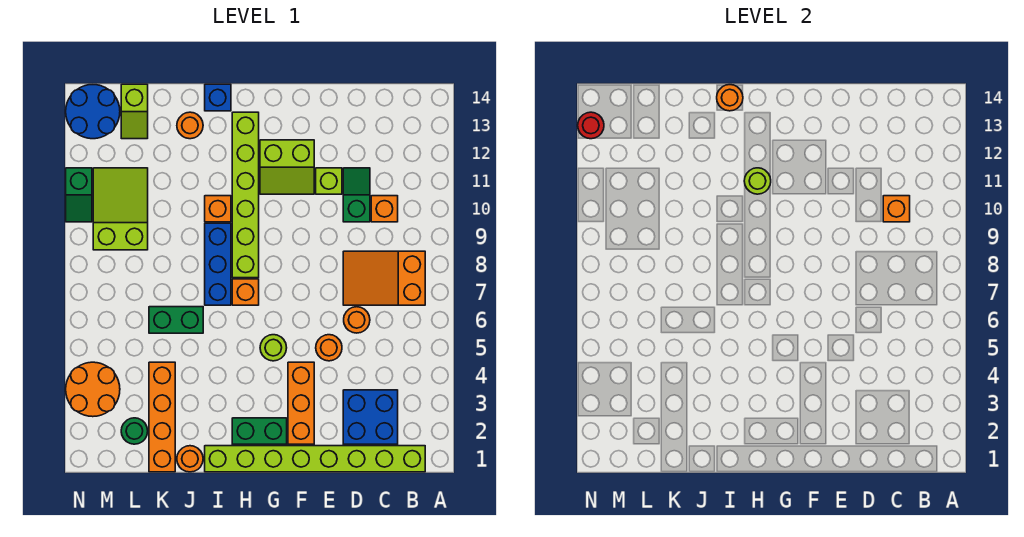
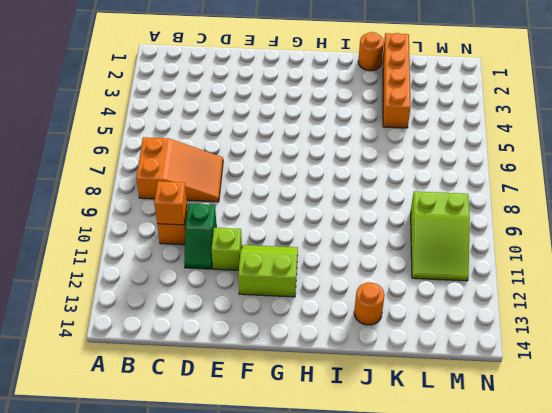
none -> lime 1x8 brick [205,446,425,472]
none -> blue 2x2 brick [343,390,398,444]
none -> orange 1x1 round brick [344,307,370,333]
none -> orange 1x1 round brick [316,335,342,361]

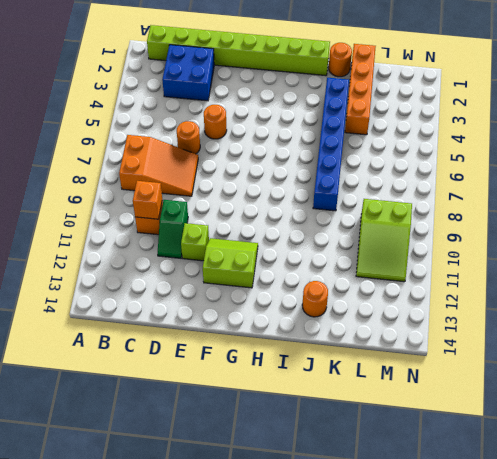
blue 1x6 brick [313,78,349,211] -> green 1x2 brick [149,307,203,333]
none -> orange 1x3 brick [288,362,314,444]
none -> green 1x2 brick [232,418,287,444]
none -> lime 1x1 round brick [260,335,287,361]
none -> orange 1x1 brick [232,279,259,305]

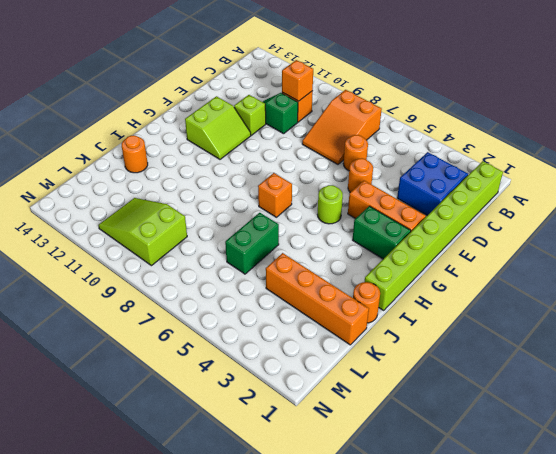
green 1x2 brick [353,206,411,259] -> green 1x2 brick turned to [232,418,287,444]
none -> lime 1x6 brick [232,112,259,278]
none -> blue 1x3 brick [205,223,231,305]
none -> orange 1x1 brick [205,196,231,222]
none -> blue 1x1 brick [205,84,231,111]

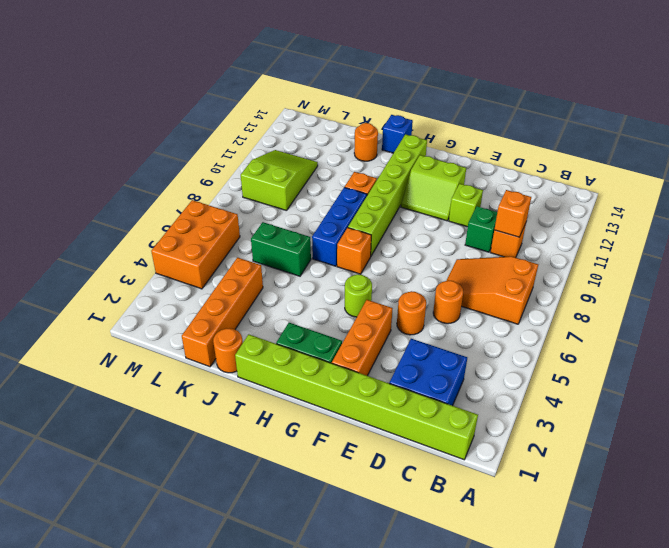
orange 2x3 brick [151,200,240,289] -> orange 2x2 round brick [66,362,120,417]
none -> green 1x1 round brick [121,418,148,444]
none -> lime 1x2 slope [121,84,148,139]
none -> blue 2x2 round brick [66,85,120,139]
none -> green 1x2 slope [66,168,92,222]

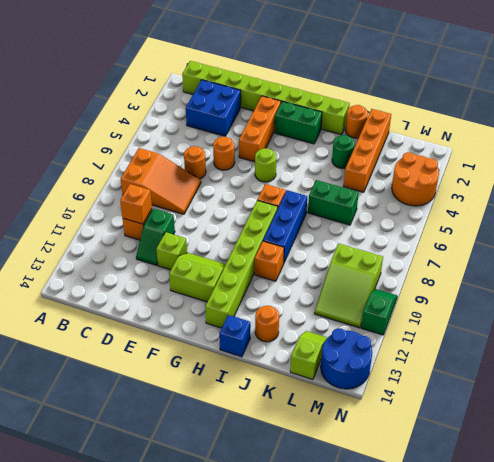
green 1x1 round brick [332,135,355,168] -> green 1x1 round brick moved to [121,418,148,444]
none -> lime 1x1 round brick [744,168,771,194]
none -> orange 1x1 round brick [717,85,743,111]
none -> red 1x1 round brick [578,112,604,139]

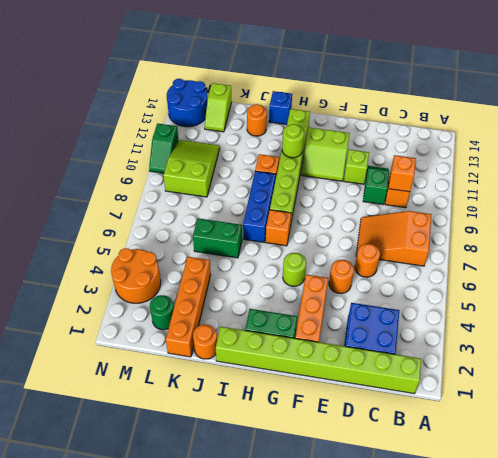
none -> orange 1x1 round brick [717,85,743,111]
none -> red 1x1 round brick [578,112,604,139]

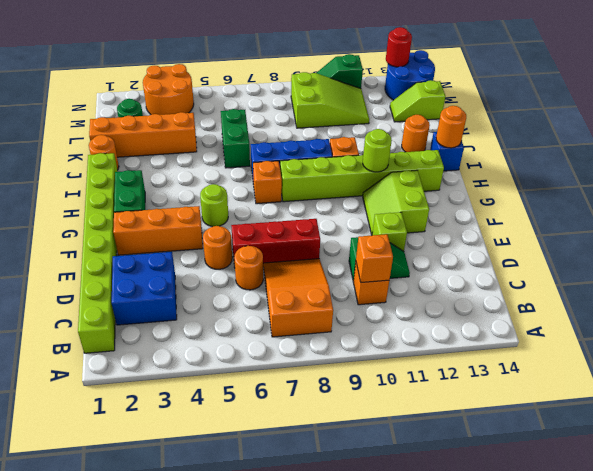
red 1x3 brick [231,219,320,267] -> none

